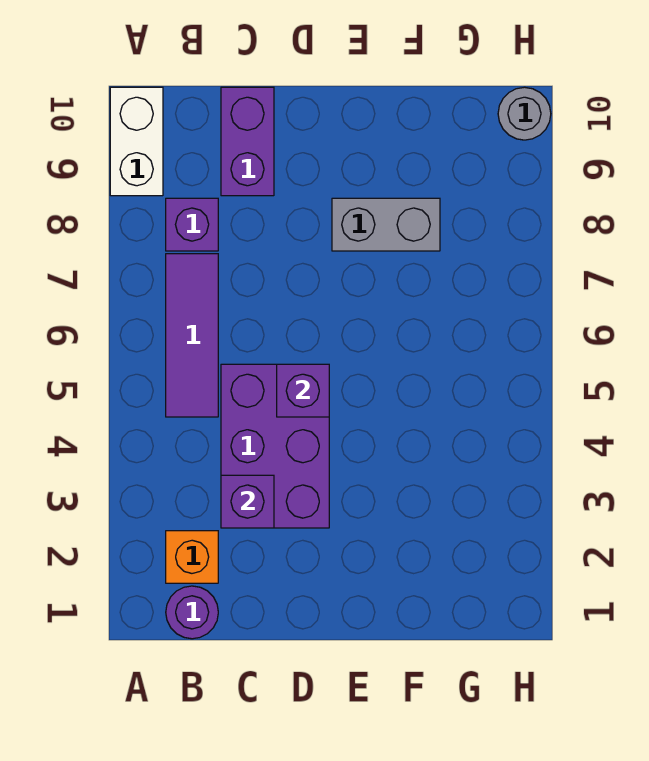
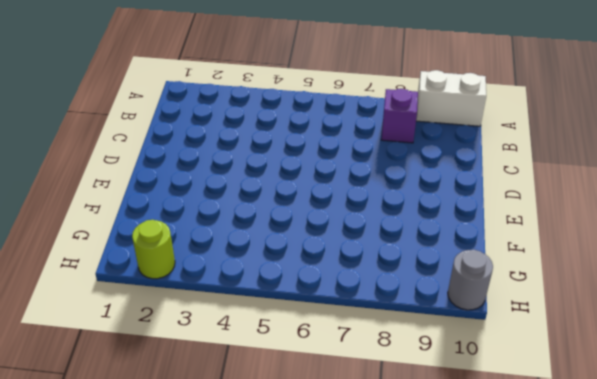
lime 1x1 round brick [132,220,175,279] -> none
none -> purple 1x1 round brick [166,586,218,639]
none -> orange 1x1 brick [166,531,218,583]

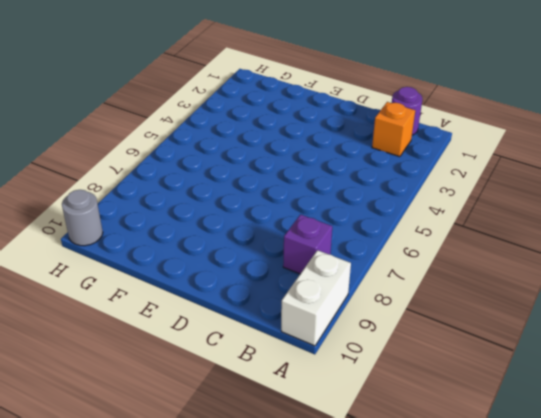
none -> purple 1x3 tile [166,254,218,417]
none -> purple 2x3 brick [221,364,329,528]

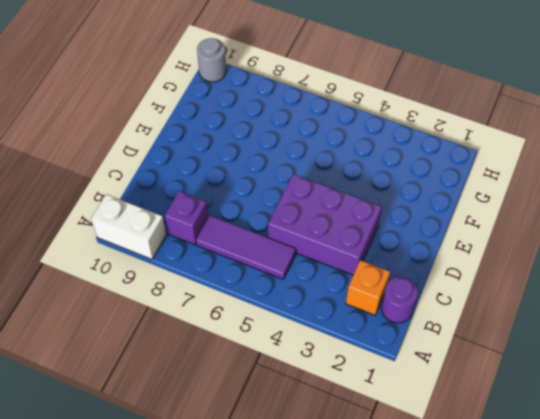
none -> purple 1x2 brick [221,87,274,196]
none -> grey 1x2 brick [332,198,440,251]

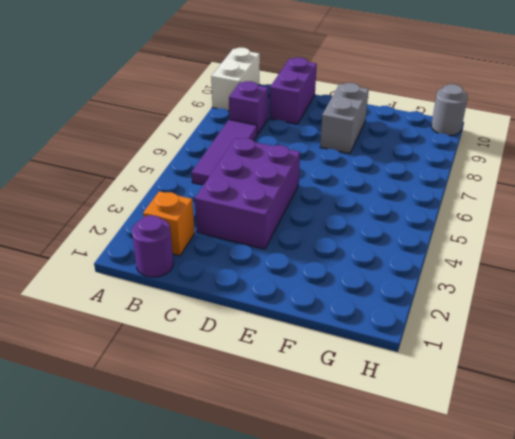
grey 1x2 brick [320,83,369,154] -> grey 1x2 brick turned to [332,198,440,251]
none -> purple 1x1 brick [221,475,274,528]
none -> purple 1x1 brick [277,364,329,417]

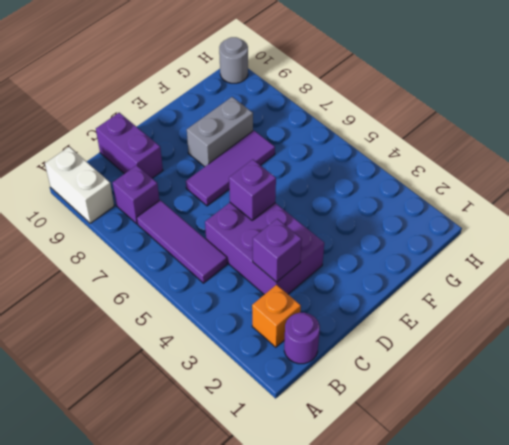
purple 1x3 tile [186,131,275,206] -> none

